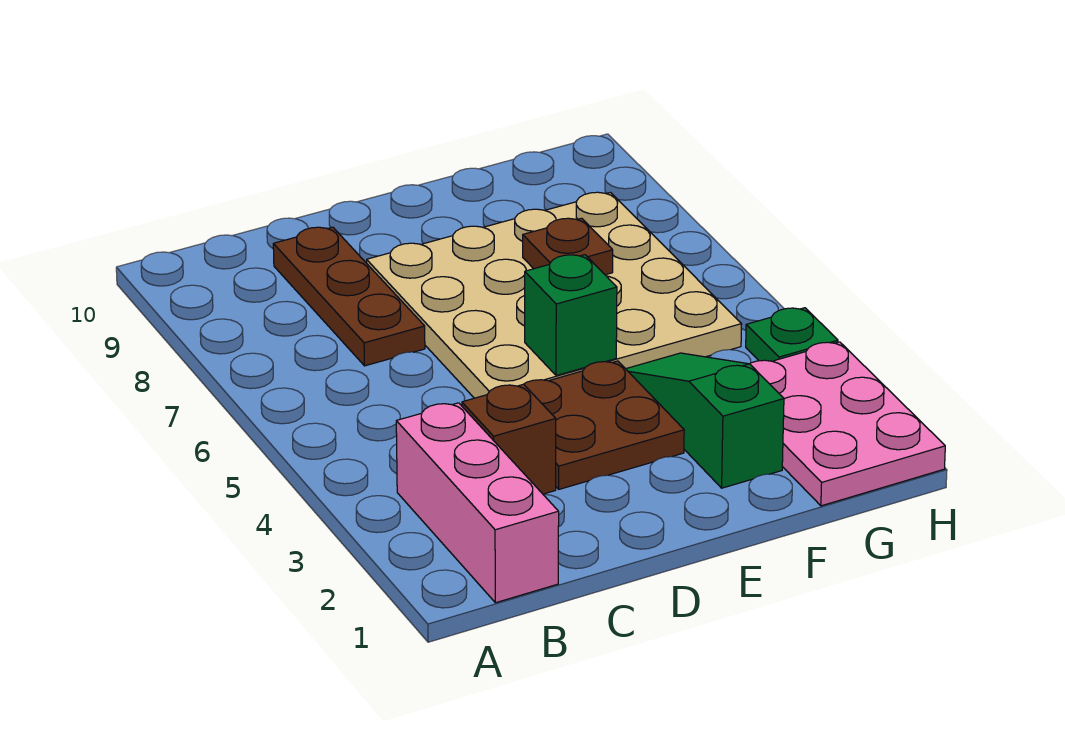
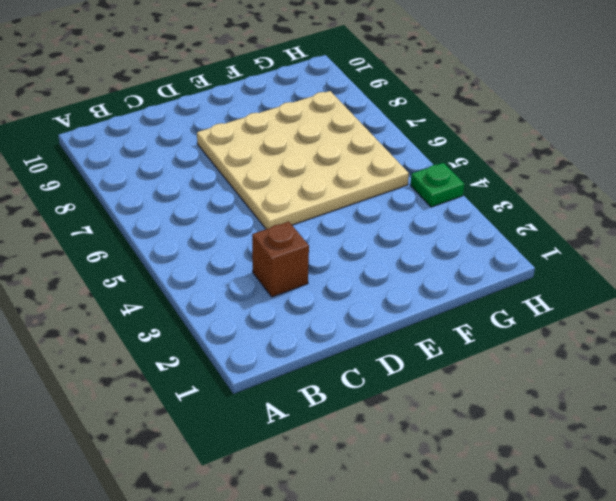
none -> pink 1x3 brick [396,403,559,603]
none -> brown 1x3 plate [273,227,425,366]

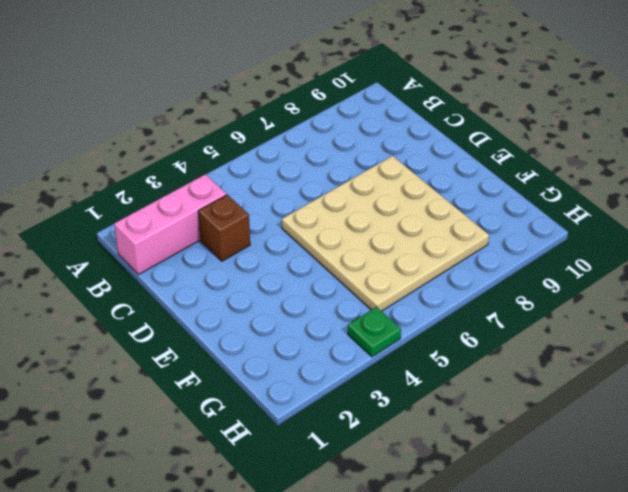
none -> brown 1x3 plate [273,227,425,366]
none -> brown 2x2 plate [524,361,684,489]

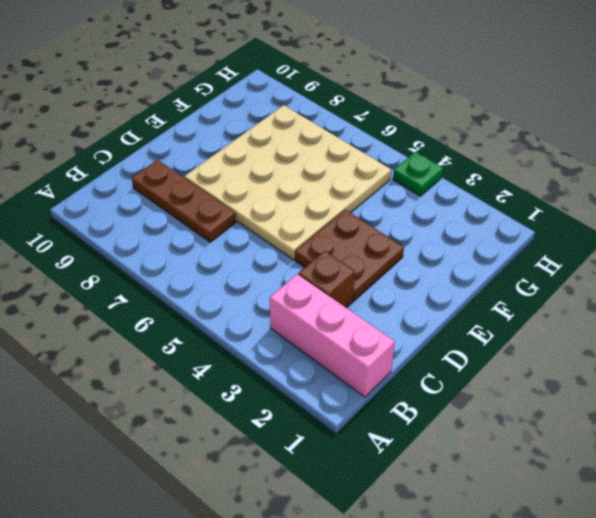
none -> green 1x3 slope [626,353,784,488]
none -> pink 2x3 plate [750,342,945,506]

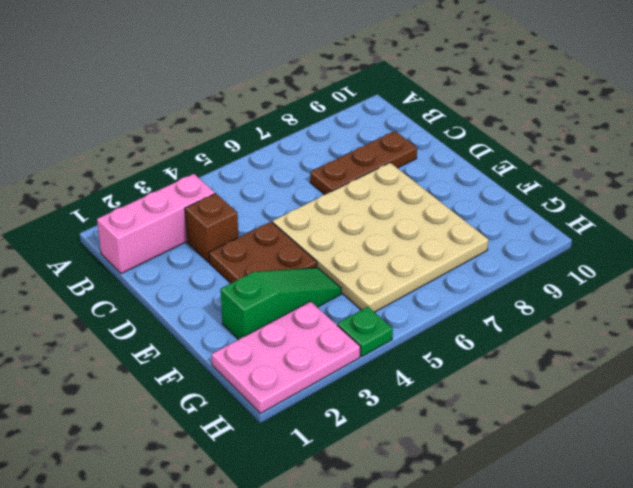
none -> green 1x1 brick [525,255,617,376]
none -> brown 1x1 plate [523,218,613,275]

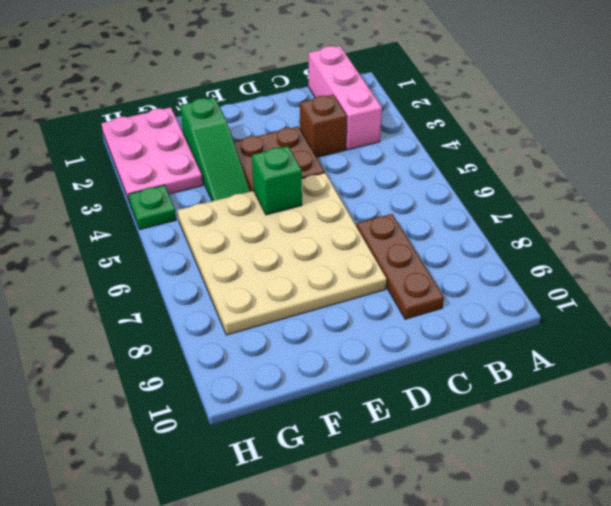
none -> brown 1x1 plate [523,218,613,275]

